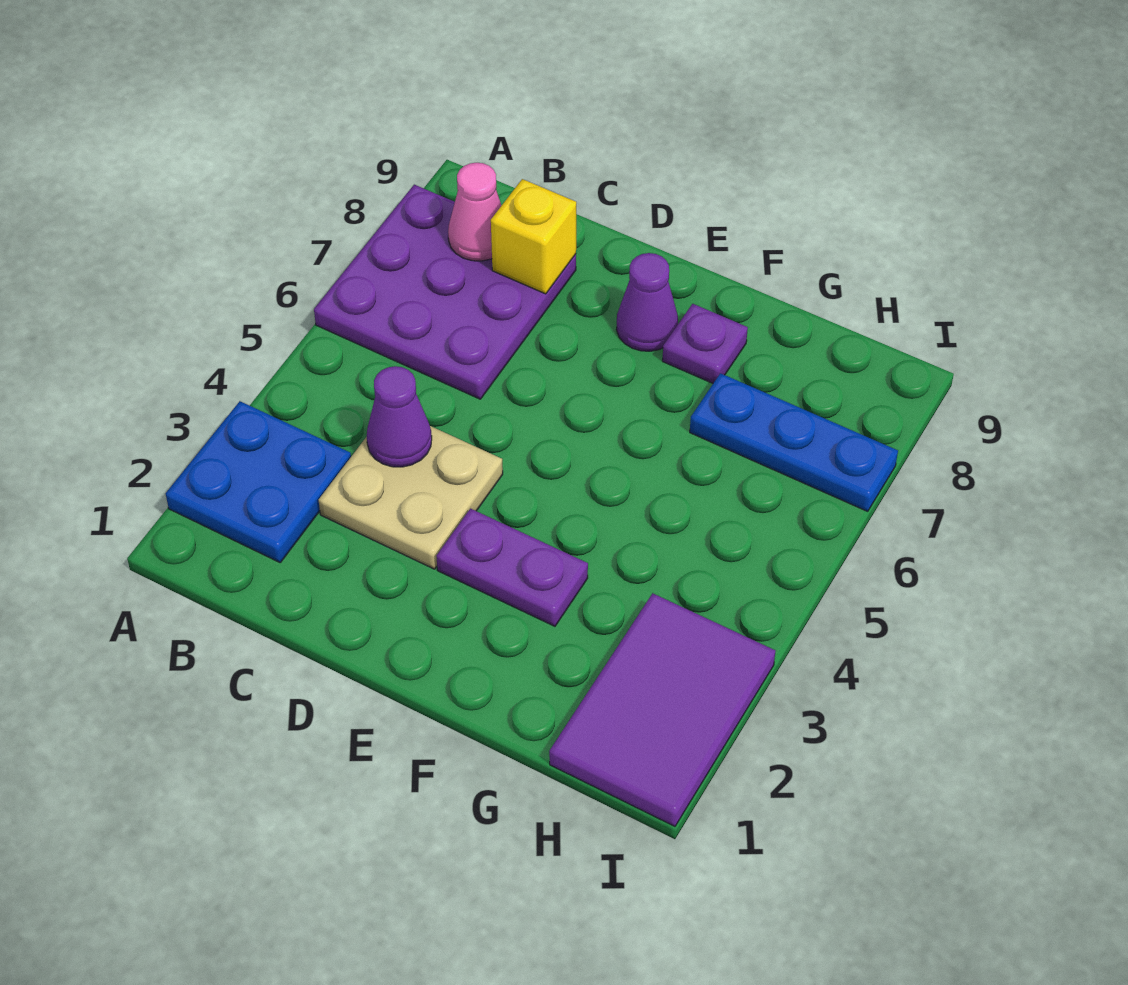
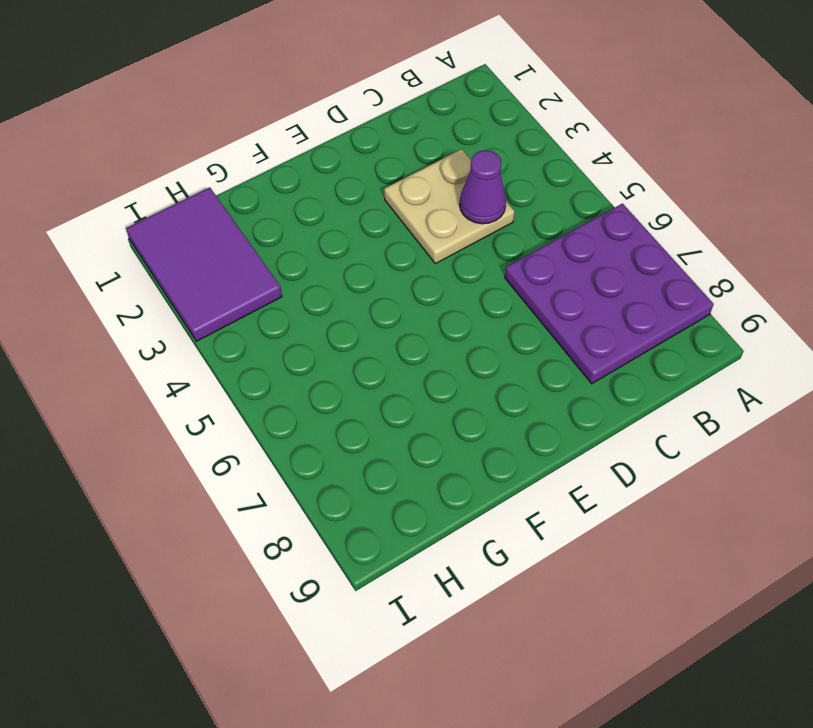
none -> blue 2x2 plate [166,401,351,562]
none -> purple 1x2 plate [436,509,588,626]

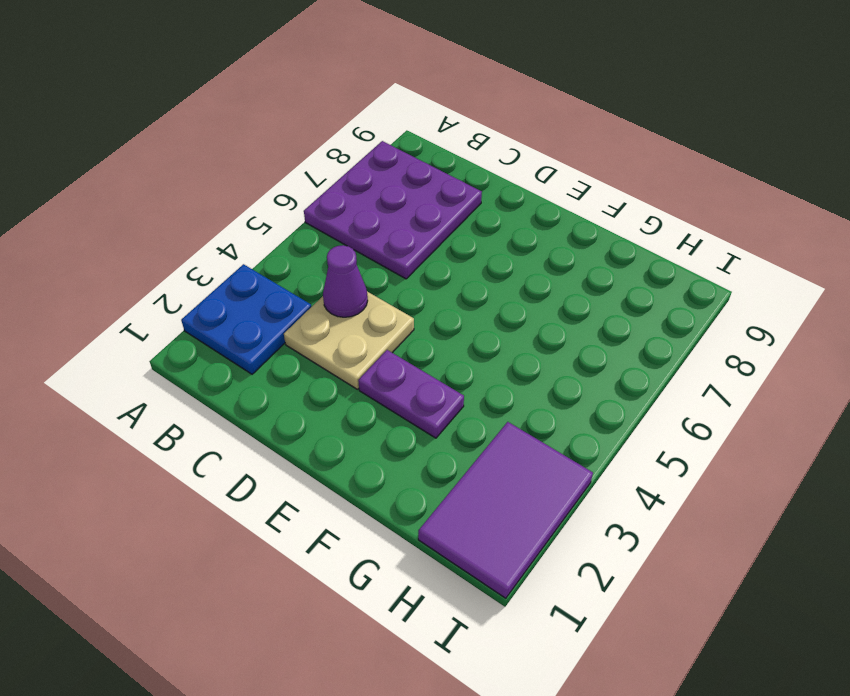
none -> purple 1x1 cone [616,253,678,351]
none -> purple 1x1 plate [662,304,748,383]

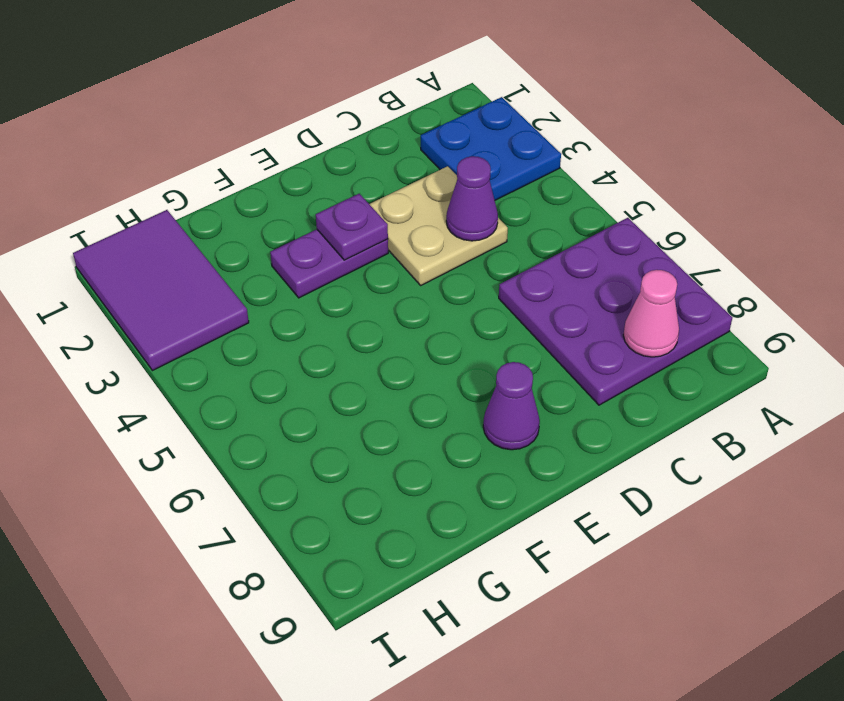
purple 1x1 plate [316,194,388,260] -> purple 1x1 plate moved to [662,304,748,383]
none -> blue 1x3 plate [690,373,898,511]
none -> yellow 1x1 brick [491,179,576,294]

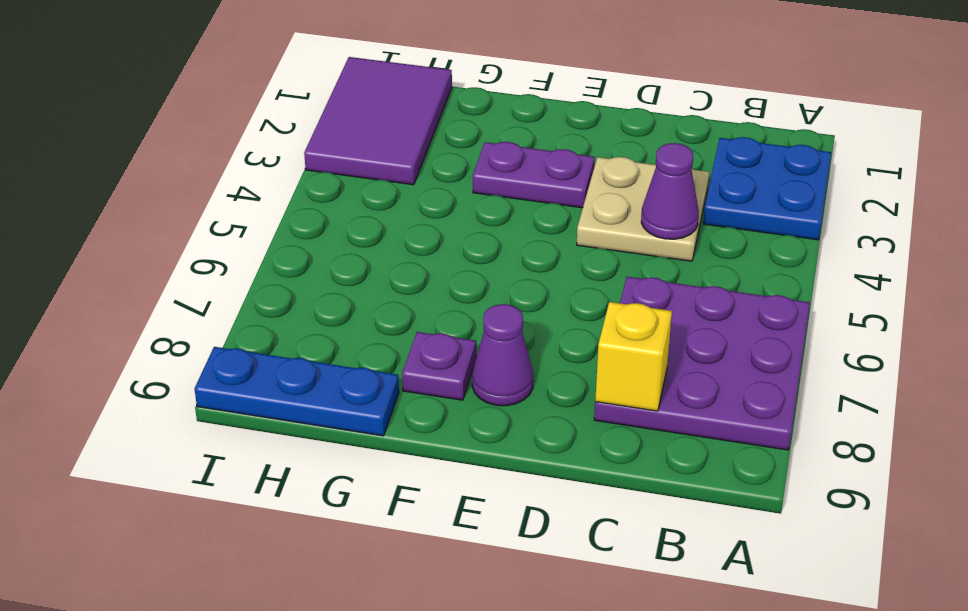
blue 1x3 plate [195,347,399,436] -> blue 1x3 plate moved to [690,373,898,511]
none -> pink 1x1 cone [448,163,502,261]

